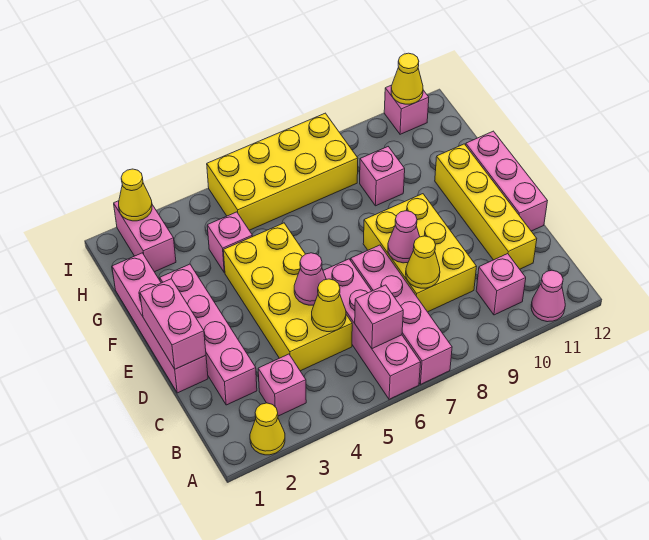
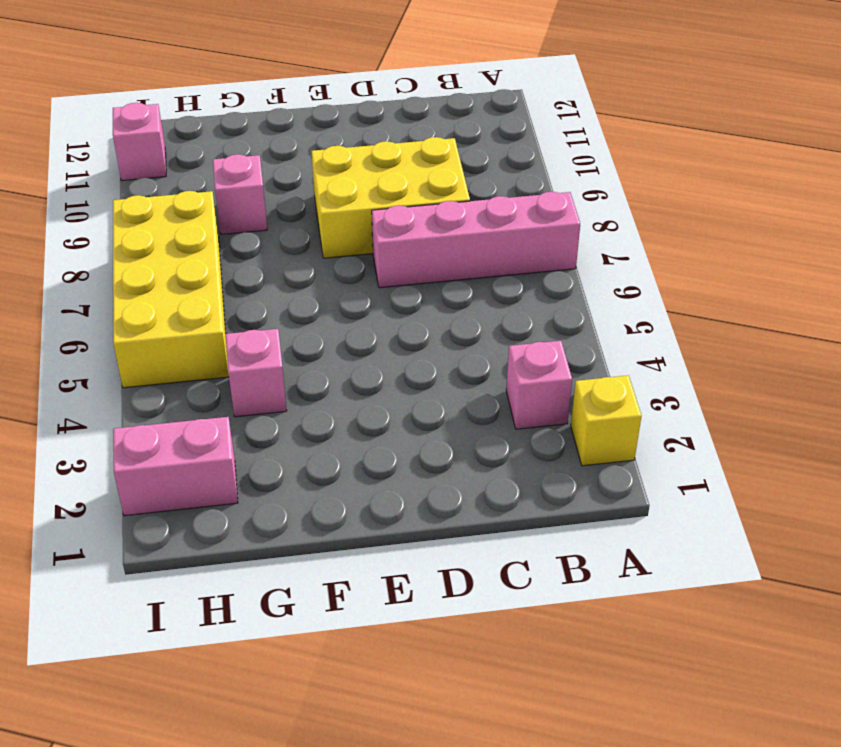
yellow 1x1 brick [571,375,642,466] -> yellow 1x1 cone [250,403,285,455]
none -> pink 1x4 brick [323,259,421,399]
none -> pink 1x1 cone [531,270,565,322]
none -> pink 1x1 brick [476,254,526,315]

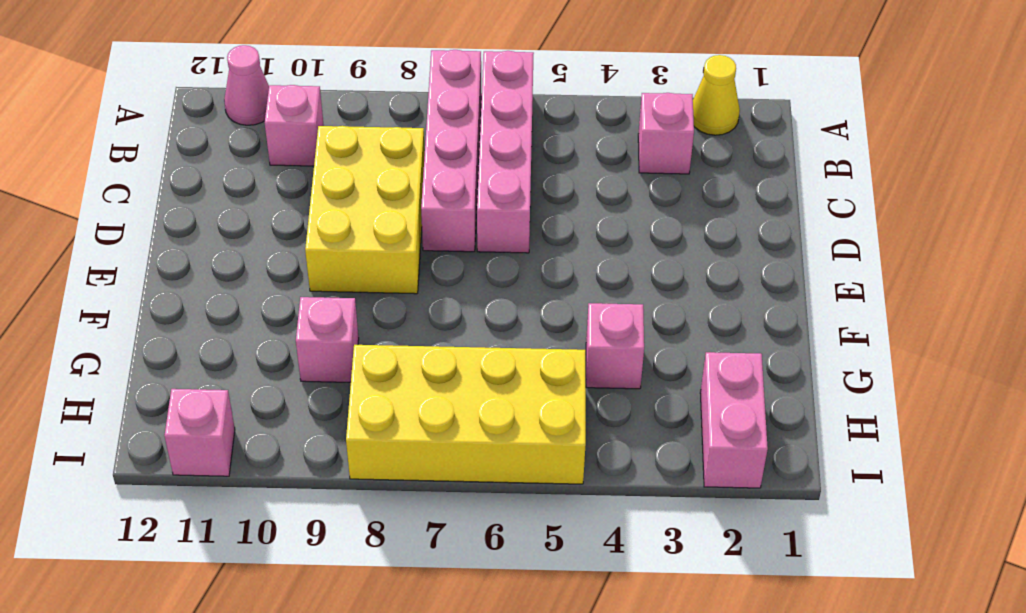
none -> pink 1x4 brick [160,264,257,405]
none -> yellow 2x4 brick [223,223,352,371]
none -> yellow 1x4 brick [435,144,537,269]

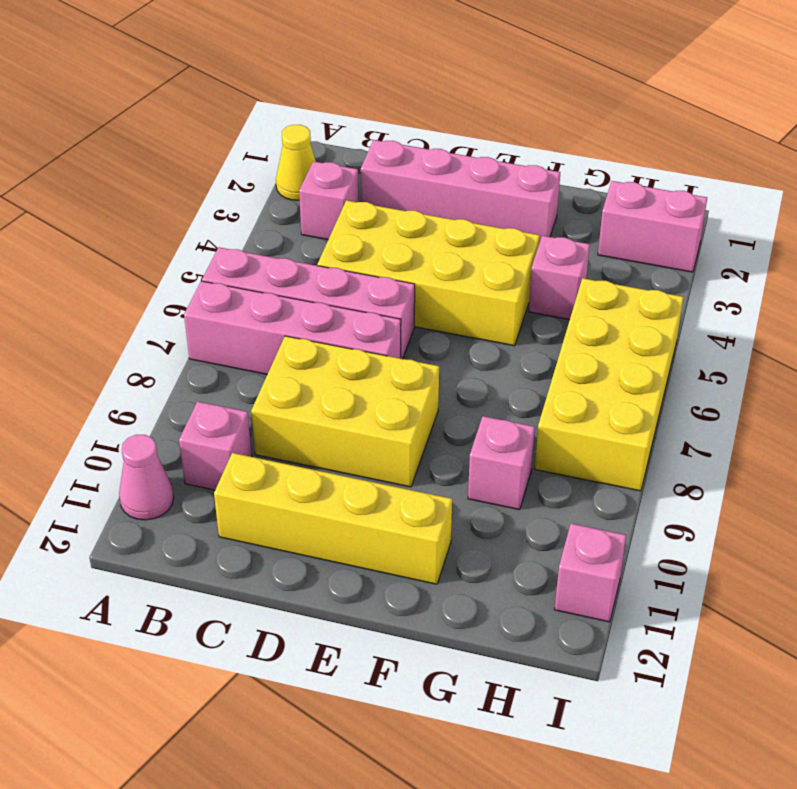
none -> pink 1x4 brick [112,253,208,393]
none -> pink 1x3 brick [466,131,547,231]
none -> pink 1x1 brick [355,285,403,349]

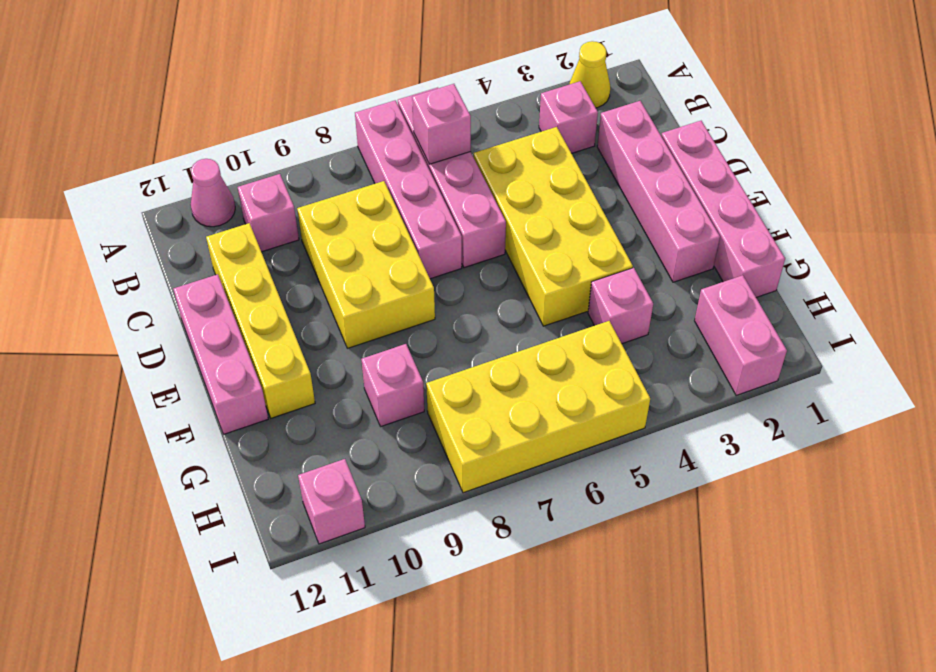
none -> yellow 1x1 cone [312,279,346,332]
none -> yellow 1x1 cone [406,236,440,288]
none -> pink 1x2 brick [140,279,206,369]

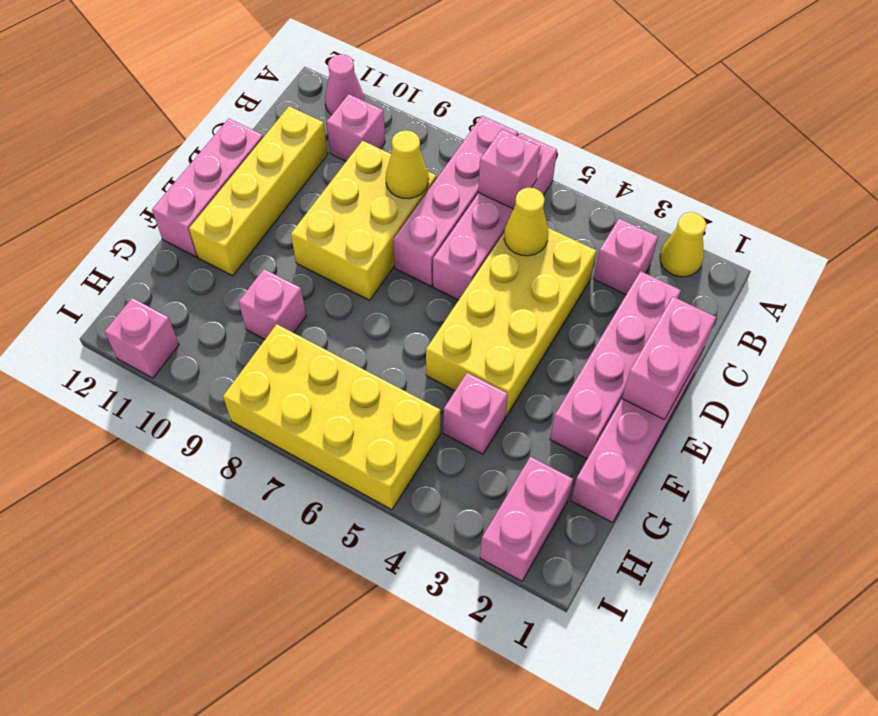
none -> pink 1x1 cone [294,253,326,305]
none -> pink 1x1 cone [388,211,420,263]
none -> yellow 1x1 cone [119,169,152,221]

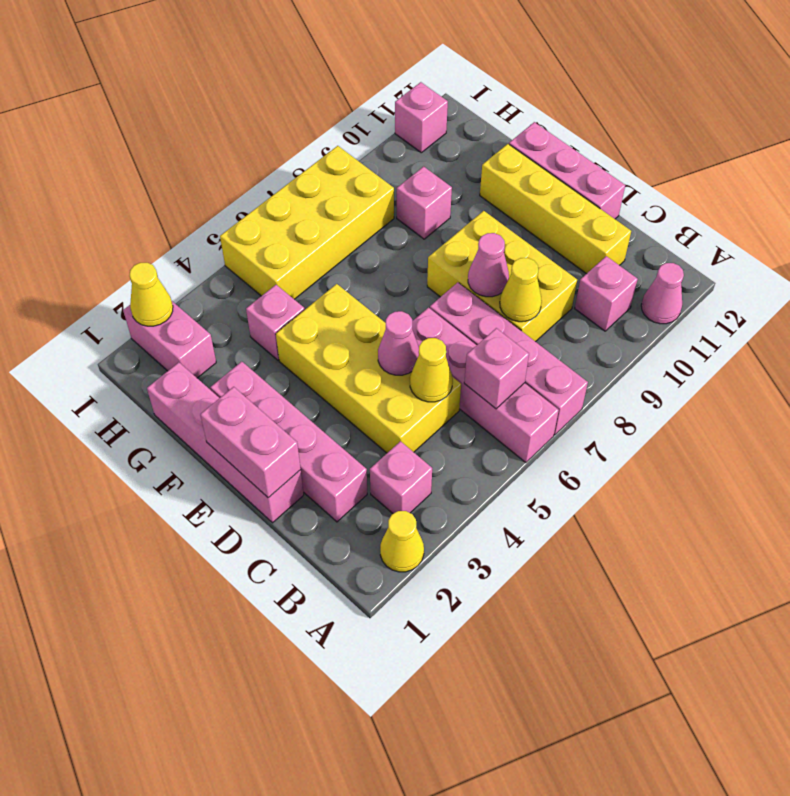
none -> yellow 1x1 cone [391,53,423,104]

